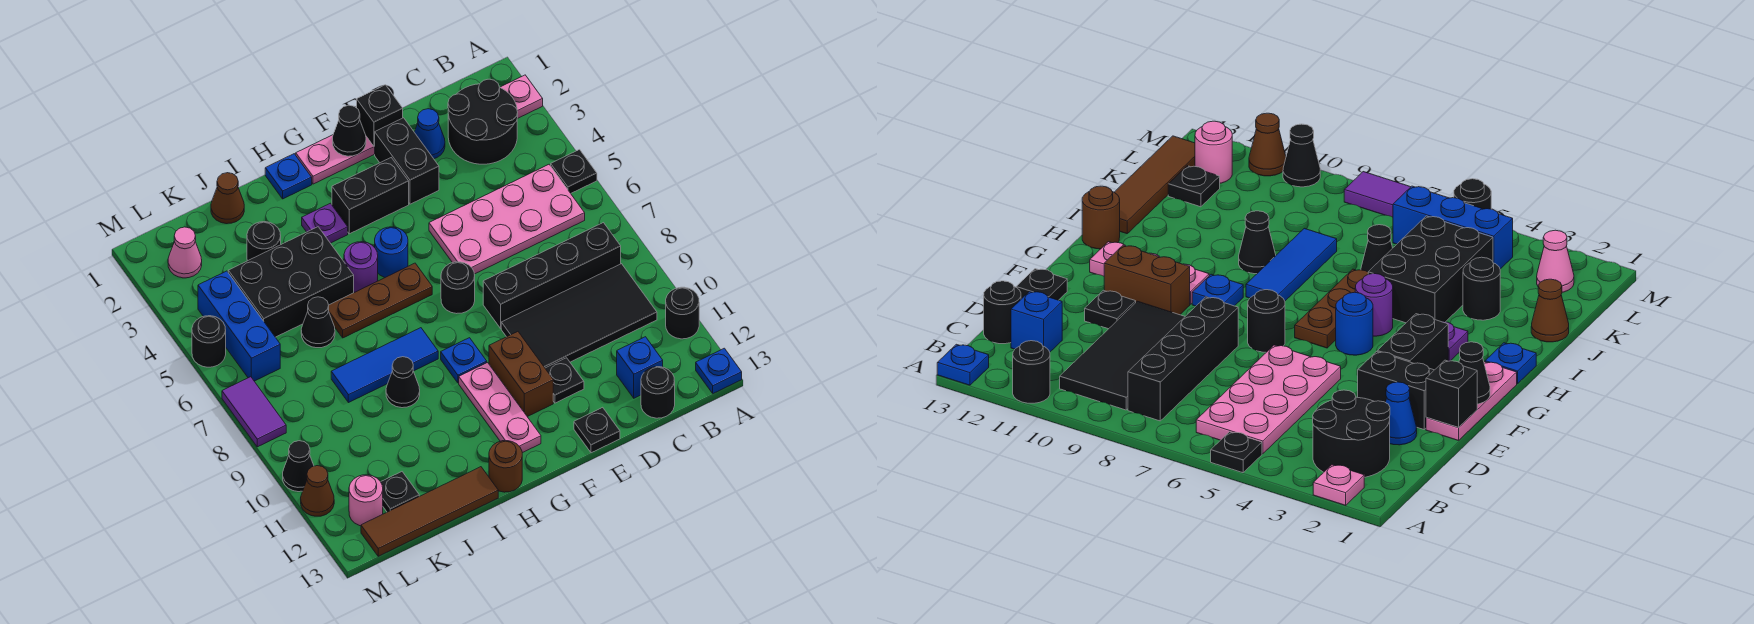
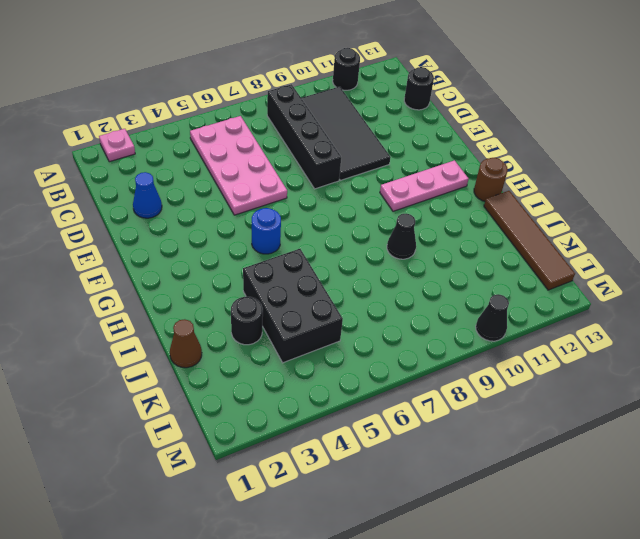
none -> black 1x1 plate [551,150,597,193]
none -> blue 1x1 plate [696,348,742,393]
none -> black 2x2 round brick [448,79,518,164]
none -> blue 1x1 brick [617,337,663,398]

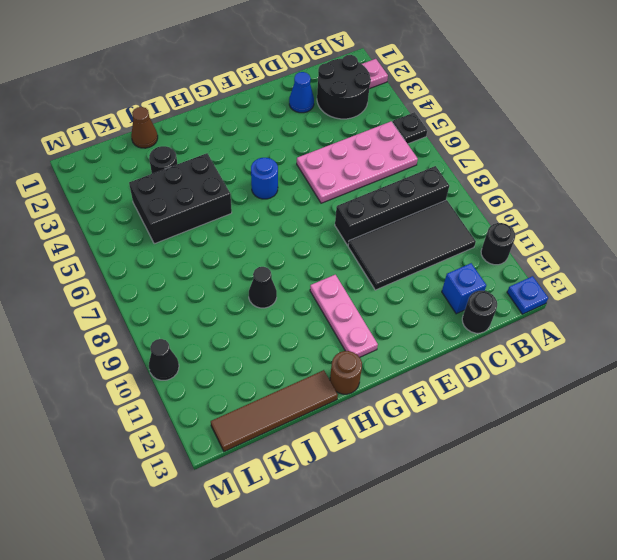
none -> pink 1x3 plate [296,135,375,184]
none -> black 1x2 brick [374,118,439,204]
none -> black 1x1 plate [545,358,584,403]
none -> black 1x1 plate [574,407,620,453]

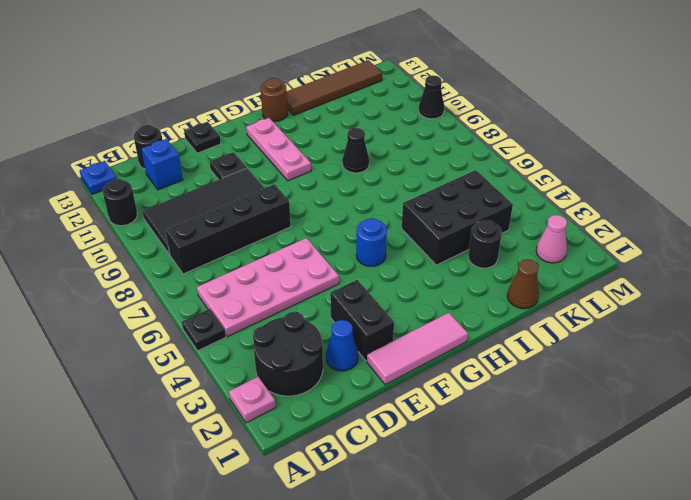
pink 1x3 tile [367,313,468,385] -> pink 1x3 plate [296,135,375,184]
none -> black 1x2 brick [332,158,409,234]
none -> black 1x1 round brick [441,262,475,314]
none -> brown 1x2 brick [489,332,553,417]
none -> brown 1x3 plate [329,263,432,338]

